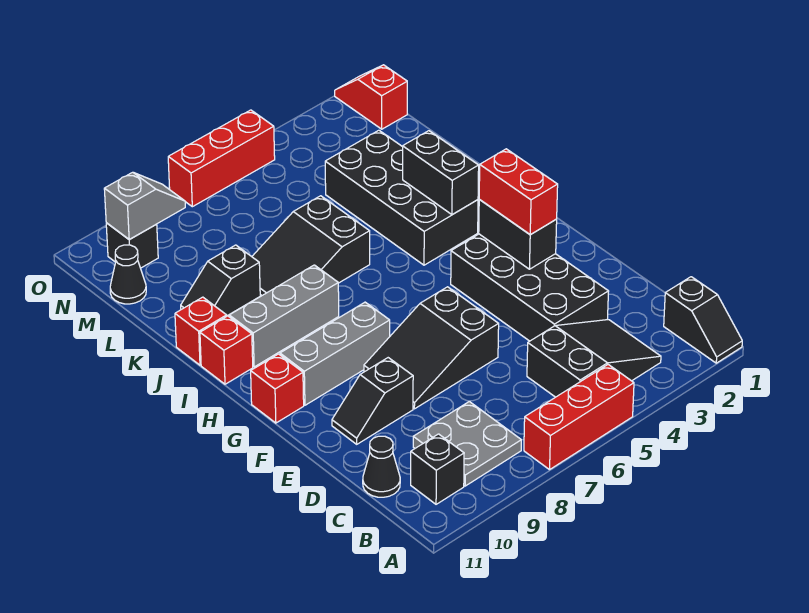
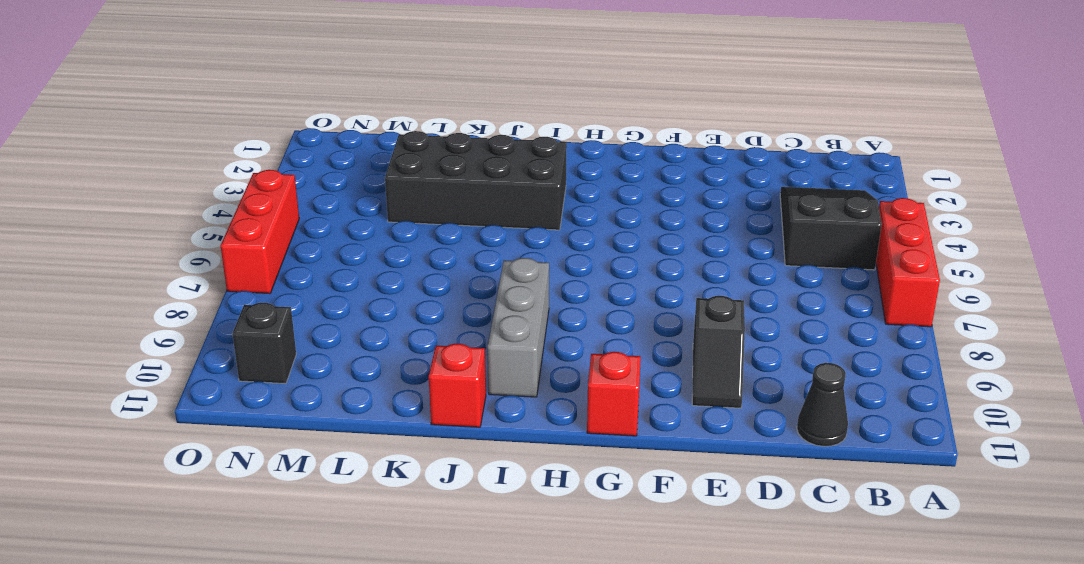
none -> black 1x2 slope [664,277,742,363]
none -> grey 2x2 plate [413,402,521,486]
none -> black 1x1 brick [411,434,464,504]

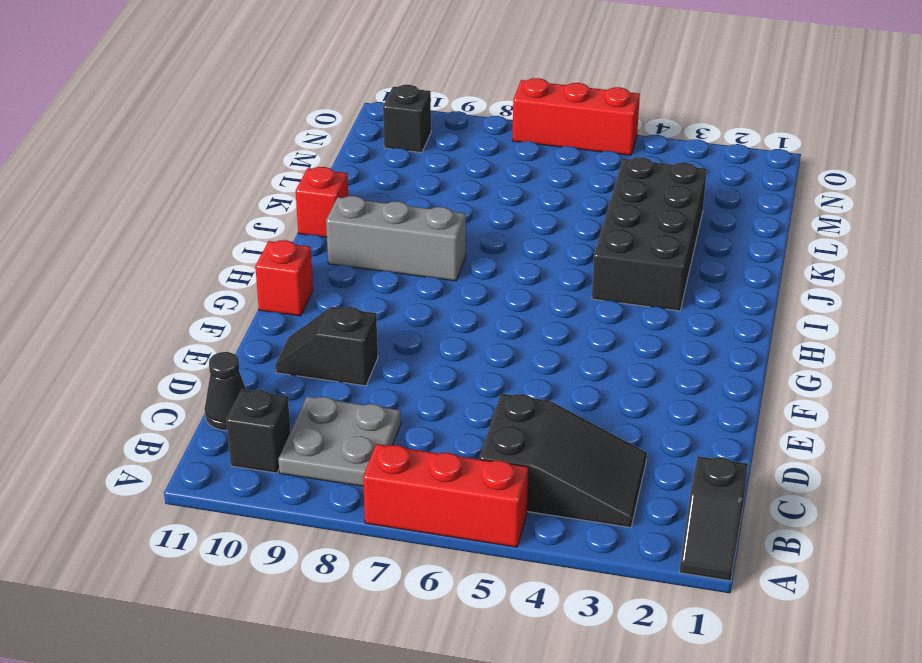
none -> black 2x4 brick [451,234,609,341]
none -> black 2x3 slope [364,287,499,409]
none -> grey 1x3 brick [280,302,390,405]

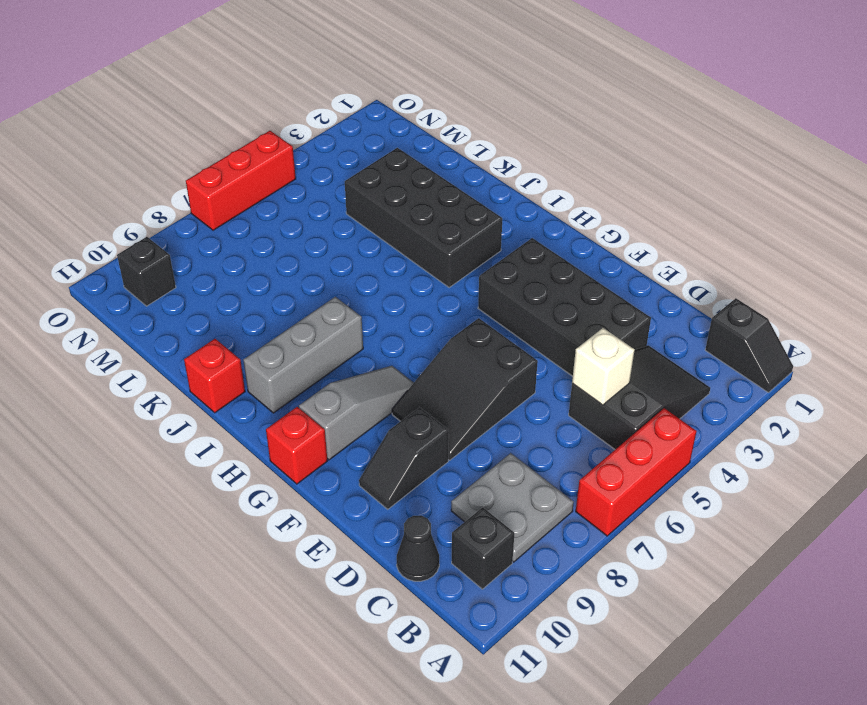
white 1x1 brick [572,328,635,405] -> none
grey 1x3 slope [299,366,414,460] -> grey 1x3 brick [280,302,390,405]
none -> red 1x1 brick [200,316,253,384]
none -> black 2x3 slope [252,196,370,295]
none -> black 1x2 slope [181,245,260,316]

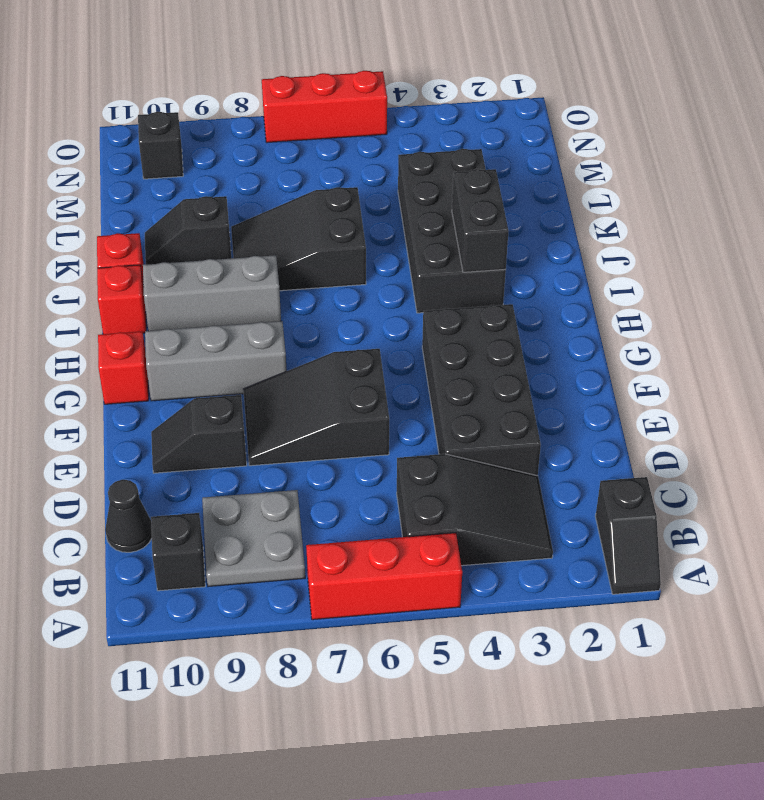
none -> black 1x1 cone [110,245,146,304]
none -> red 1x2 slope [335,65,407,129]
none -> black 1x2 brick [479,200,557,269]

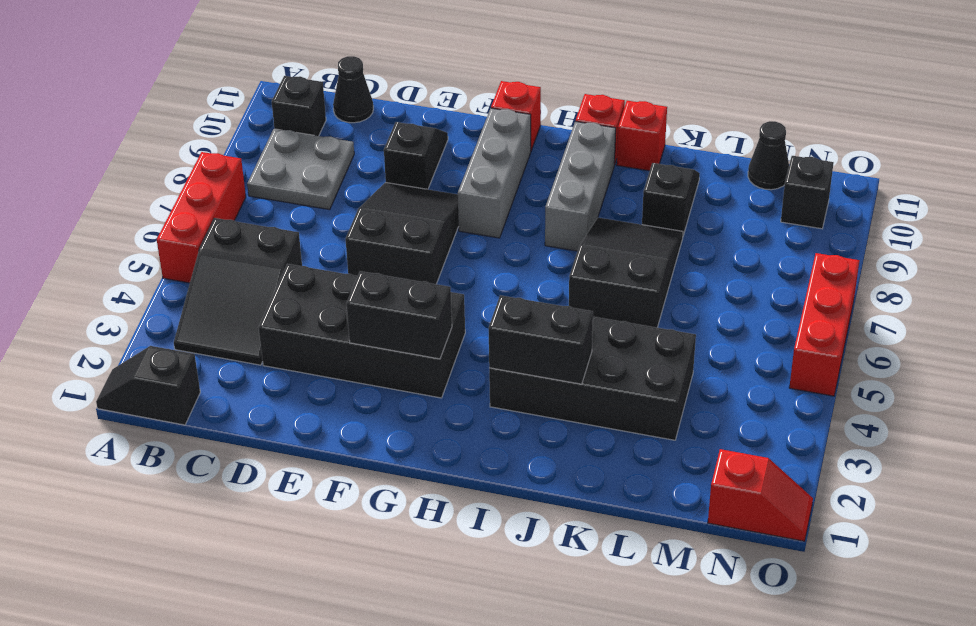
none -> grey 1x2 slope [104,172,185,239]
none -> red 1x2 brick [479,149,558,235]

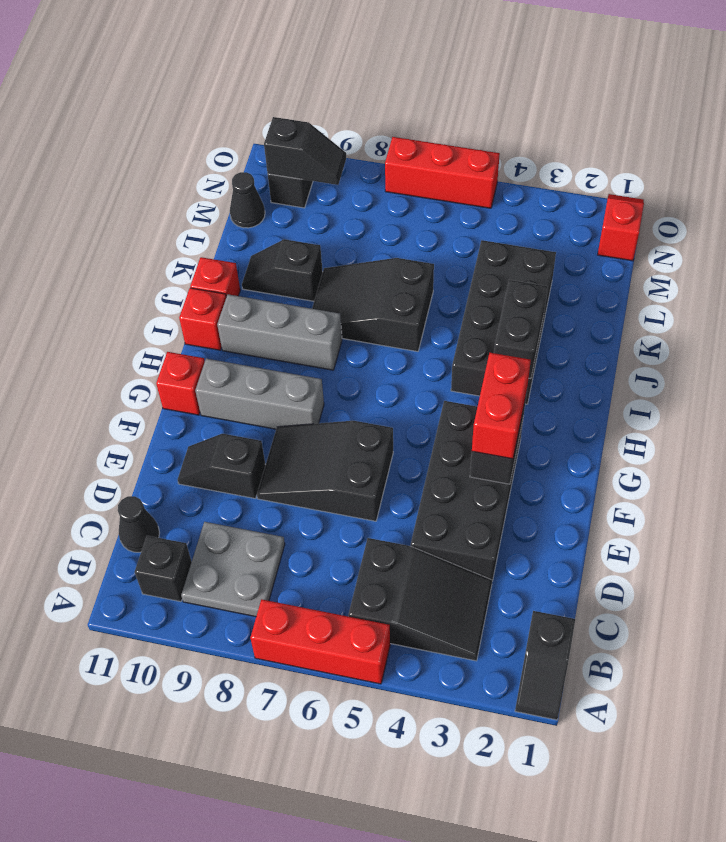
black 1x2 slope [264,117,346,185] -> grey 1x2 slope [104,172,185,239]

